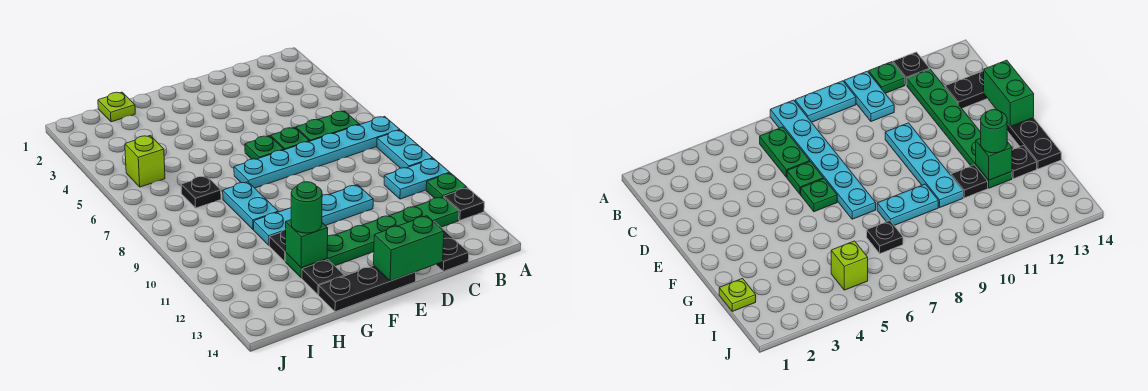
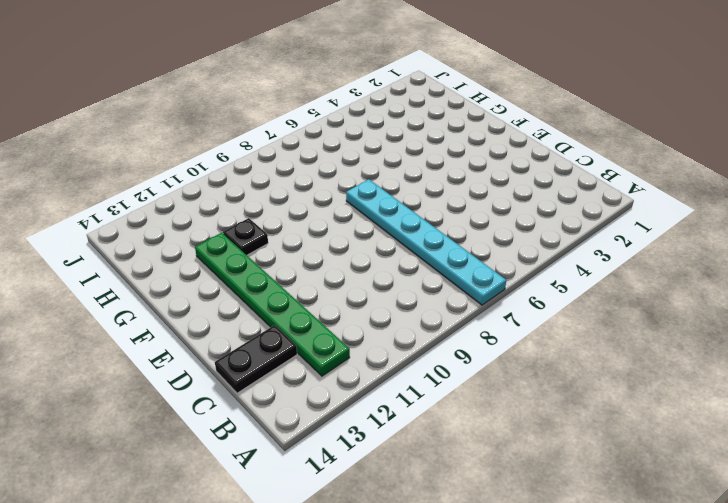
none -> cyan 1x2 plate [377,130,433,168]
none -> cyan 1x2 plate [384,159,450,199]
none -> green 1x1 plate [426,173,467,198]

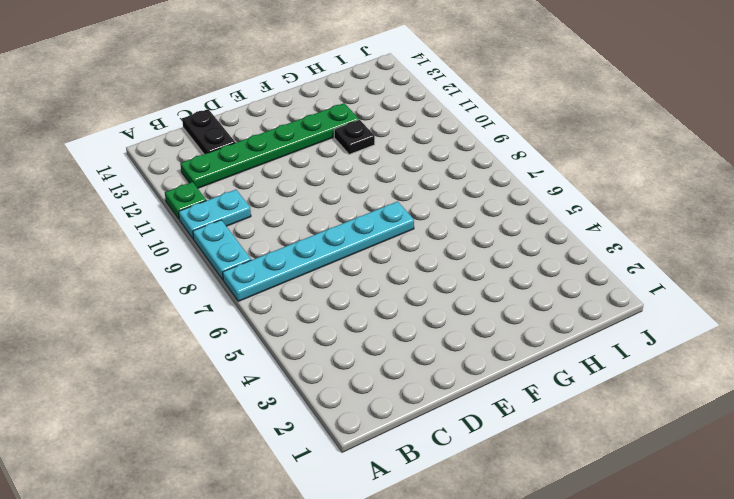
none -> black 1x1 plate [444,188,485,220]
none -> green 1x2 plate [296,111,359,141]
none -> green 1x1 plate [271,127,309,150]

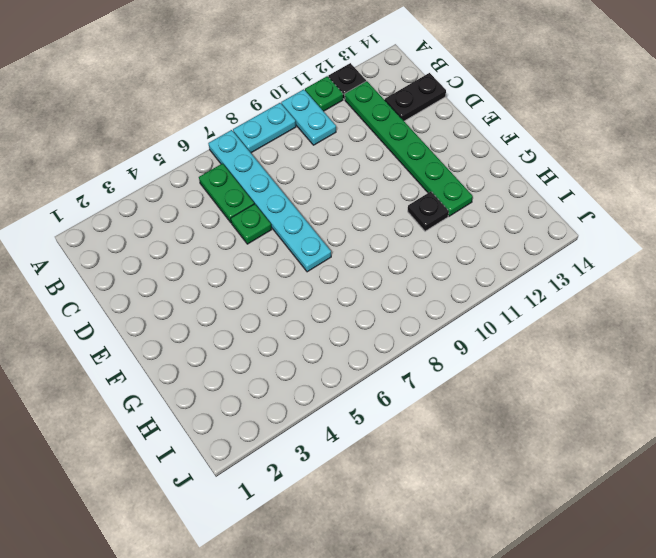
none -> cyan 1x4 plate [254,185,373,245]
none -> green 1x1 plate [245,136,284,159]
none -> black 1x3 plate [319,266,416,312]

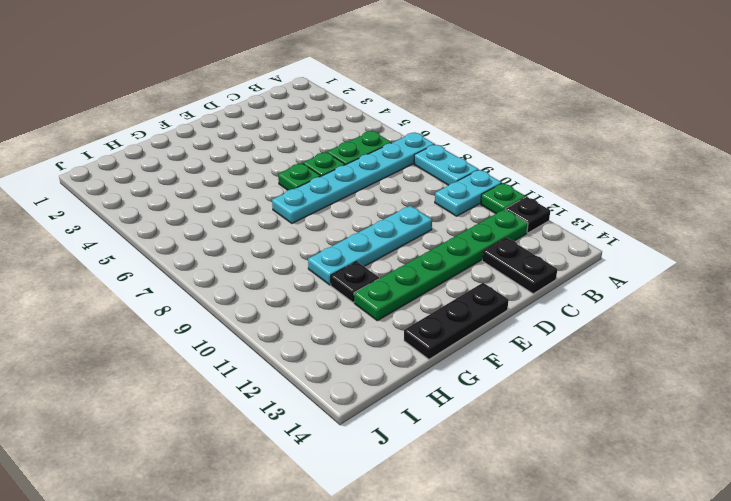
none -> cyan 1x2 plate [223,182,278,230]
none -> black 1x1 plate [302,260,344,295]
none -> lime 1x1 plate [98,92,135,122]

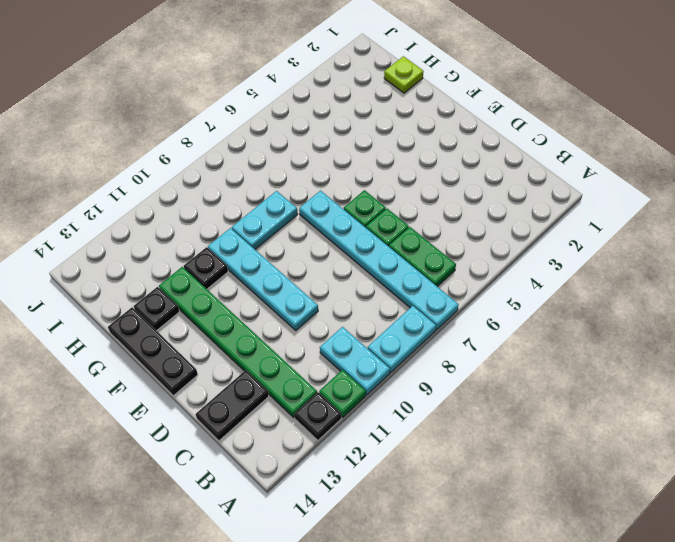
none -> black 1x1 plate [181,176,221,208]
none -> lime 1x1 brick [125,136,165,187]
none -> green 1x2 brick [374,216,444,281]

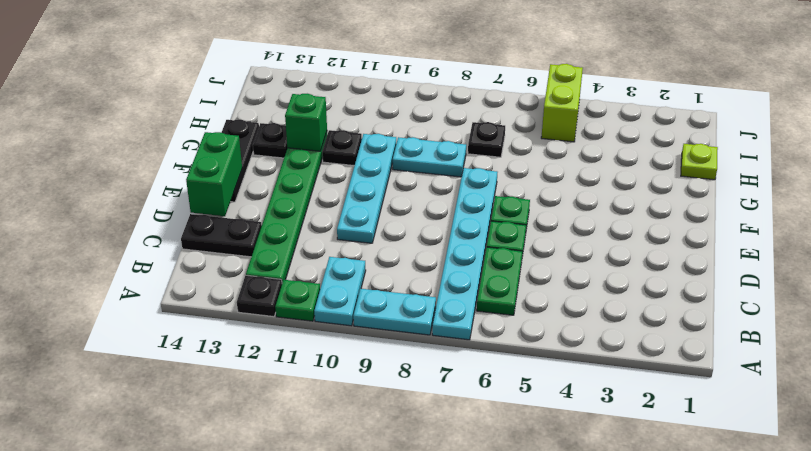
lime 1x2 brick [541,64,583,142] -> lime 1x1 brick [125,136,165,187]
none -> green 1x1 round brick [291,182,322,233]

